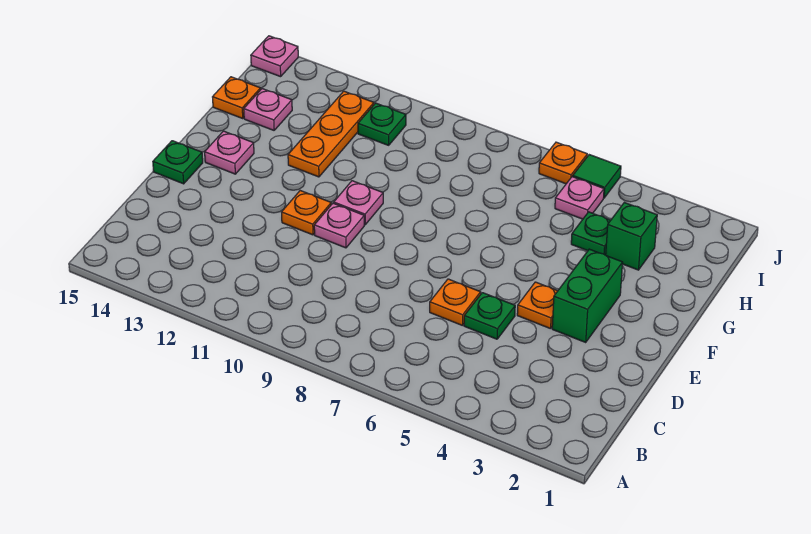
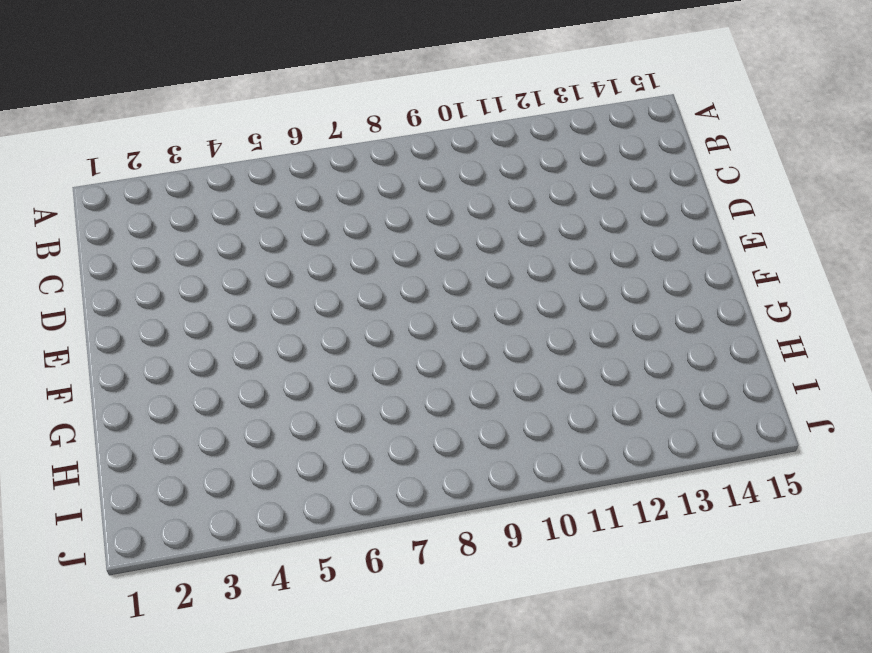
none -> green 1x1 plate [464,293,515,339]
none -> orange 1x1 plate [430,279,481,325]
none -> green 1x2 brick [552,249,623,342]

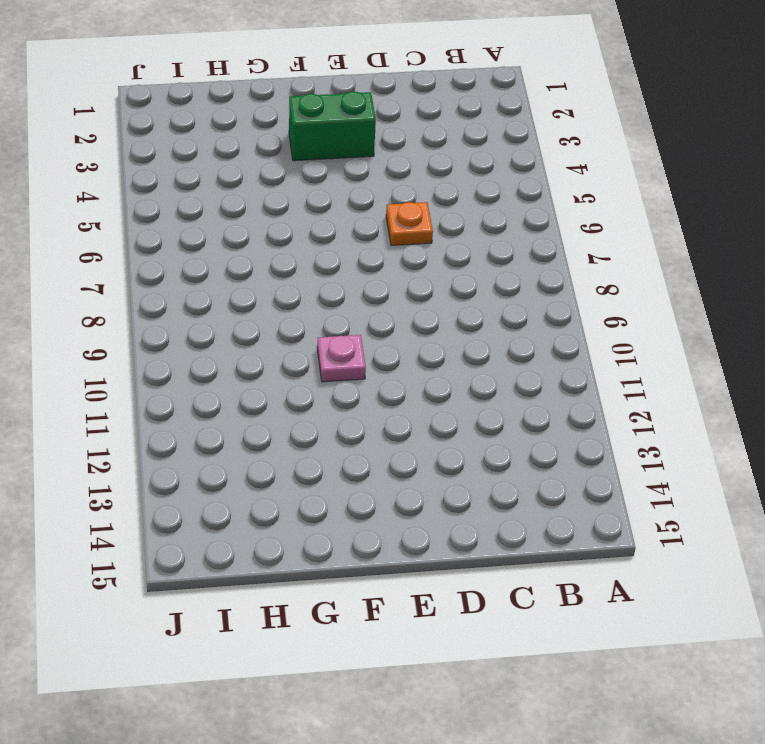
none -> green 1x1 plate [464,293,515,339]
none -> orange 1x1 plate [517,282,557,329]
none -> pink 1x1 plate [314,203,364,248]

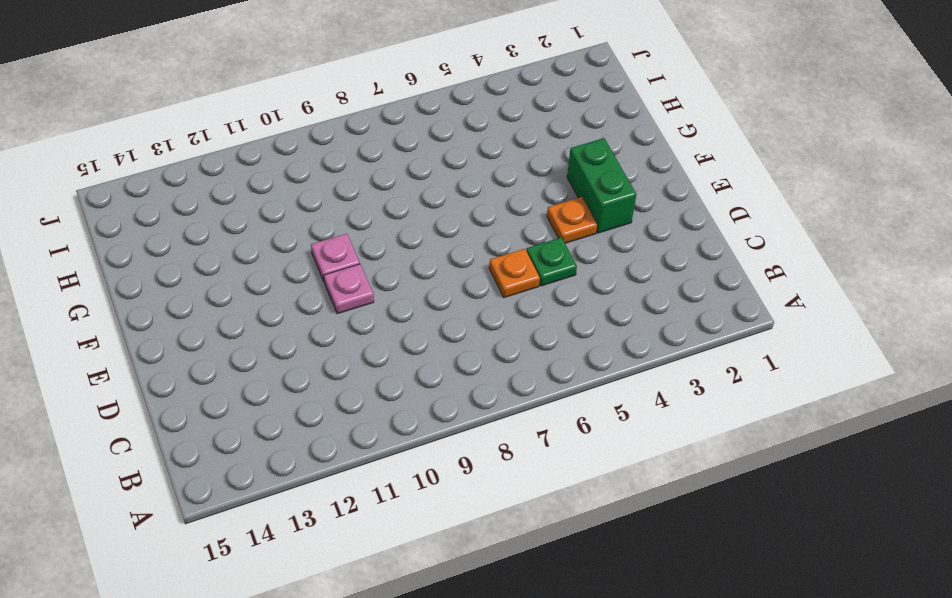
none -> orange 1x1 plate [282,191,331,235]
none -> green 1x1 plate [153,141,203,184]
none -> pink 1x1 plate [205,131,254,174]

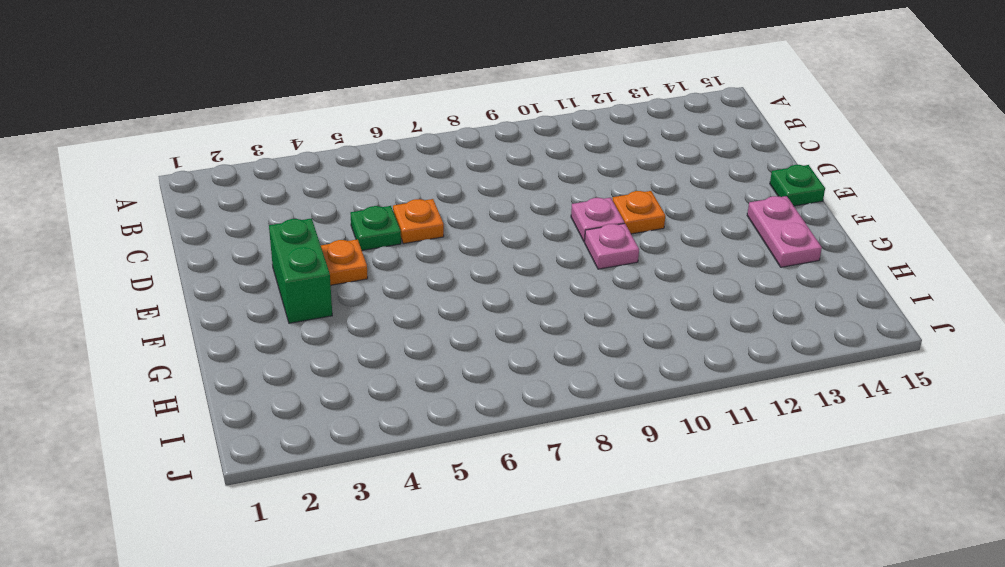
pink 1x2 plate [747,196,822,267] -> pink 1x1 plate [205,131,254,174]
none -> orange 1x3 plate [288,91,374,177]
none -> green 1x1 brick [606,202,657,270]
none -> green 1x1 plate [571,212,611,255]

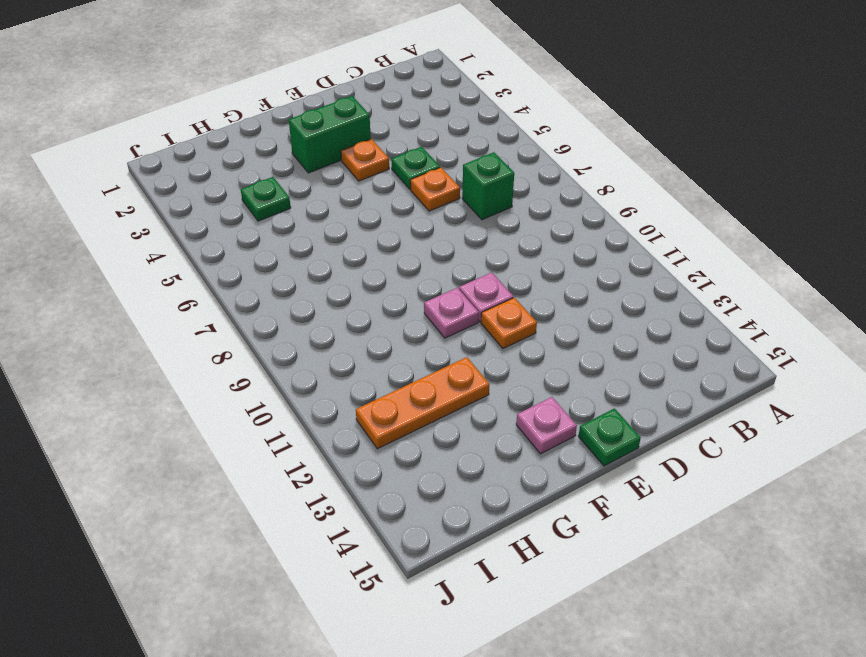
green 1x1 brick [462,152,514,220] -> green 1x1 brick moved to [606,202,657,270]
none -> pink 1x1 plate [244,89,292,130]
none -> orange 1x1 plate [213,77,261,118]
none -> pink 1x1 plate [555,177,604,219]

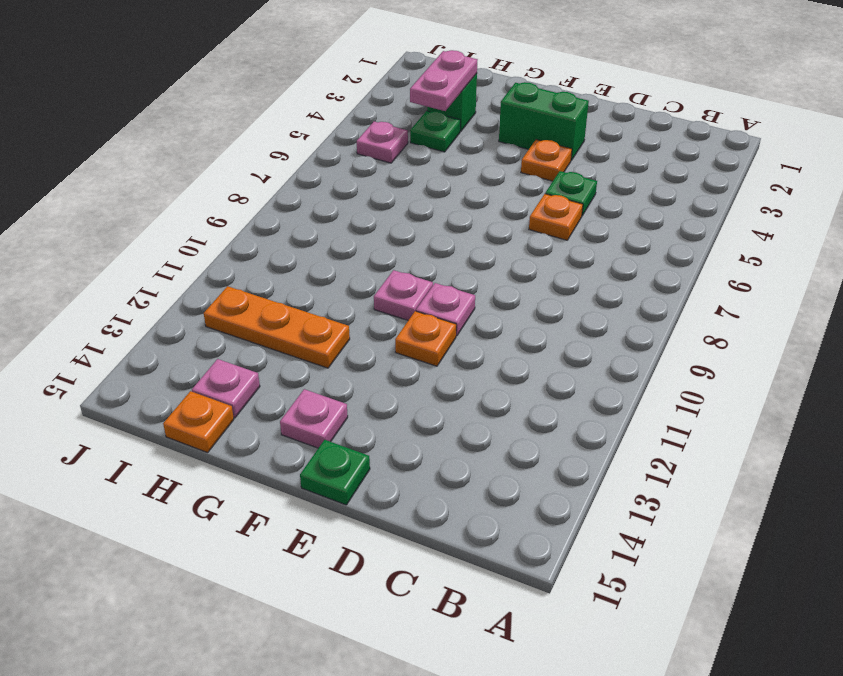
pink 1x2 plate [410,50,477,111] -> none
none -> green 1x1 plate [358,103,406,145]
none -> green 1x1 tile [573,155,621,198]
none -> orange 1x1 plate [539,142,587,184]

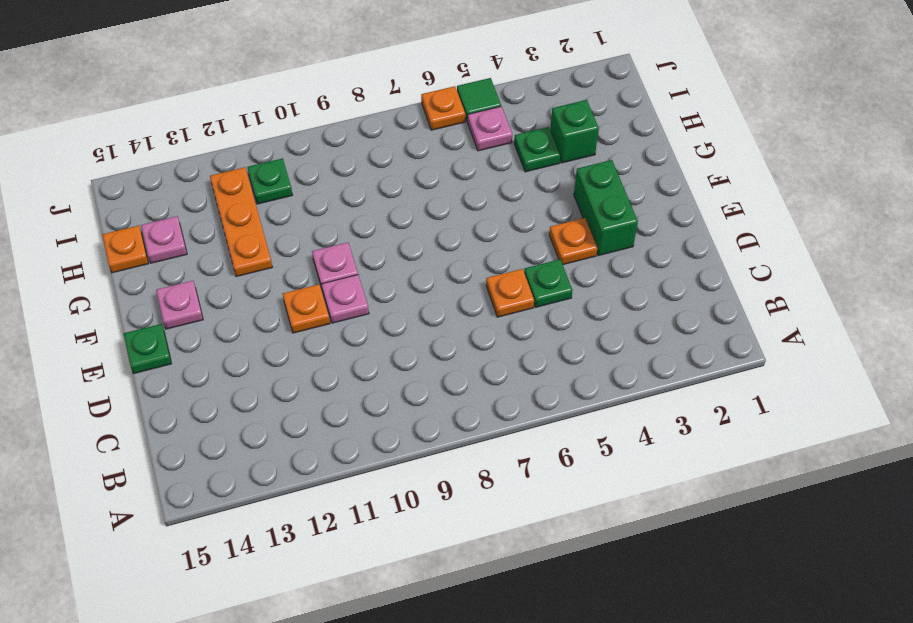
none -> pink 1x1 plate [251,36,298,77]

